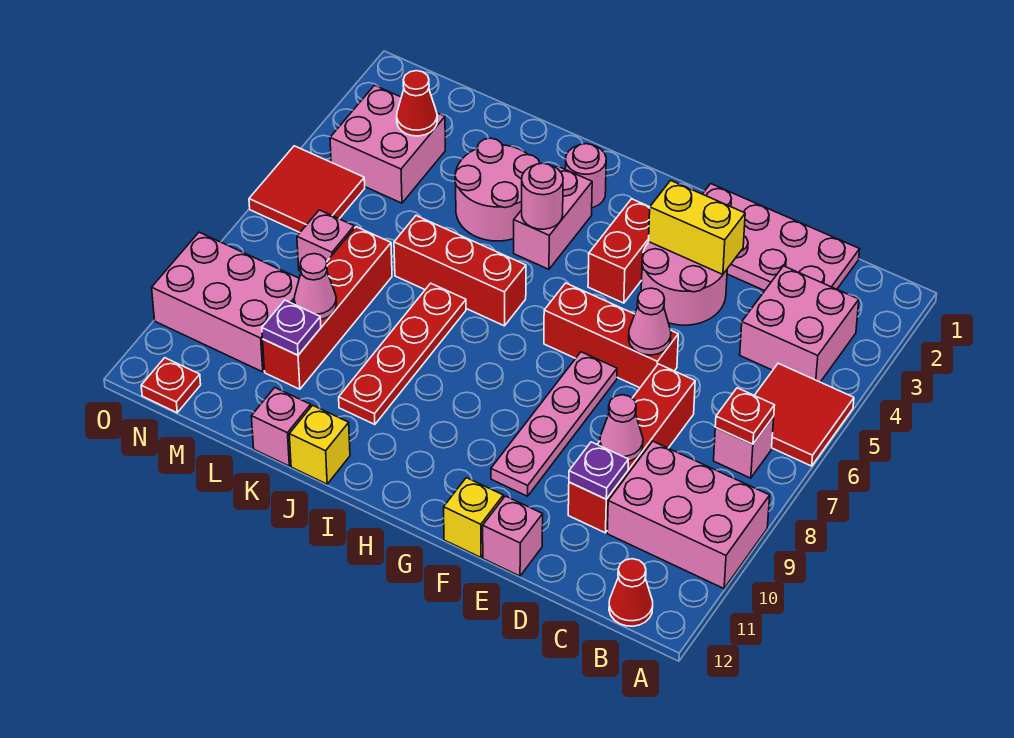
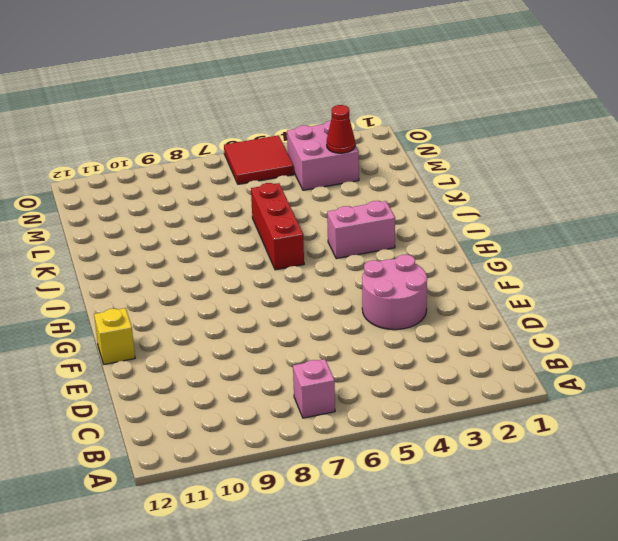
none -> red 2x2 tile [754,363,854,466]
none -> pink 2x3 brick [607,441,770,588]
none -> pink 2x2 brick [740,266,859,382]
none -> red 1x1 cone [609,559,653,626]

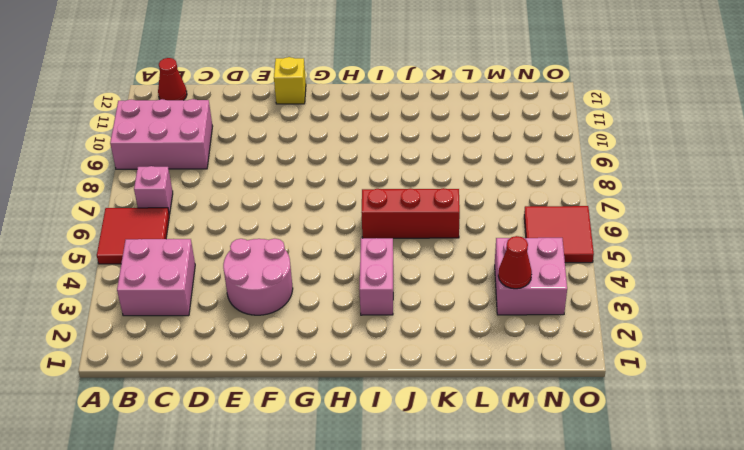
none -> pink 2x4 plate [703,184,860,291]
none -> red 1x4 brick [568,364,695,533]
none -> red 1x3 brick [544,283,678,388]
none -> pink 1x1 brick [483,496,543,576]

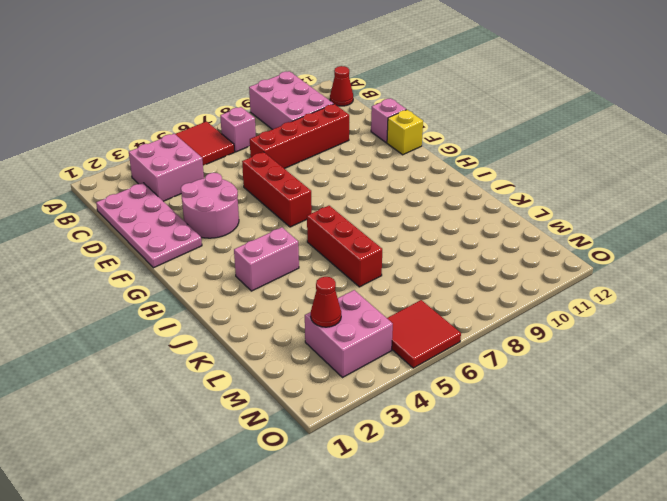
none -> pink 1x4 plate [491,352,617,496]
none -> red 1x2 brick [588,199,650,303]
none -> pink 1x1 round brick [565,144,606,208]
none -> pink 2x2 round brick [455,138,540,241]

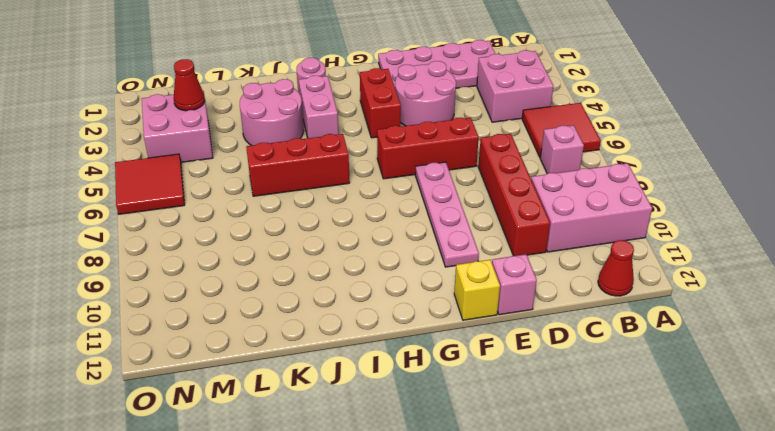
none -> red 1x4 plate [339,283,466,425]
none -> yellow 1x1 brick [289,405,350,484]
none -> pink 1x1 brick [251,388,311,466]
none -> red 1x4 brick [263,227,392,389]

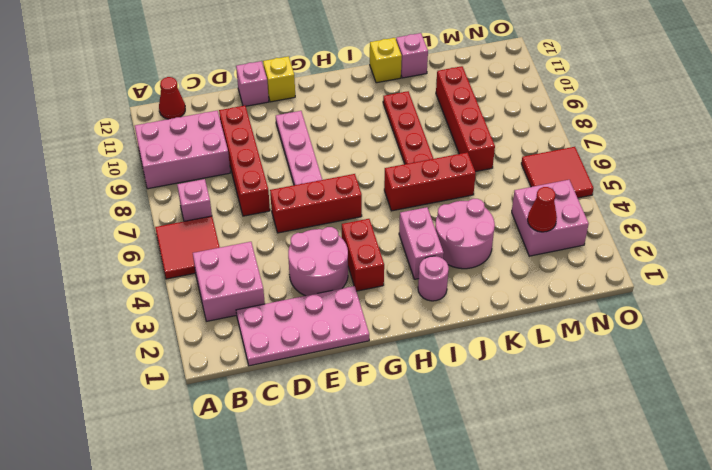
none -> pink 1x1 brick [297,210,354,271]
none -> pink 2x3 brick [152,232,299,372]
none -> red 1x1 plate [141,358,201,413]
none -> red 1x1 plate [715,388,775,444]

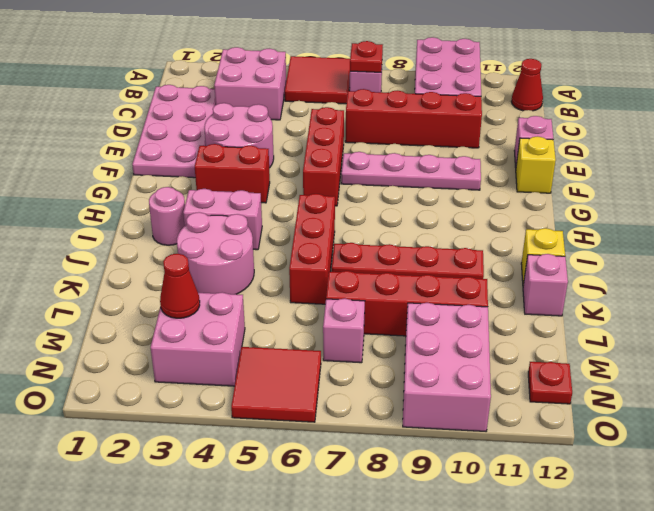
none -> pink 1x1 cone [600,395,643,461]
none -> purple 1x1 plate [569,442,628,499]
none -> yellow 1x2 brick [649,180,745,274]
none -> pink 1x1 cone [629,288,671,355]

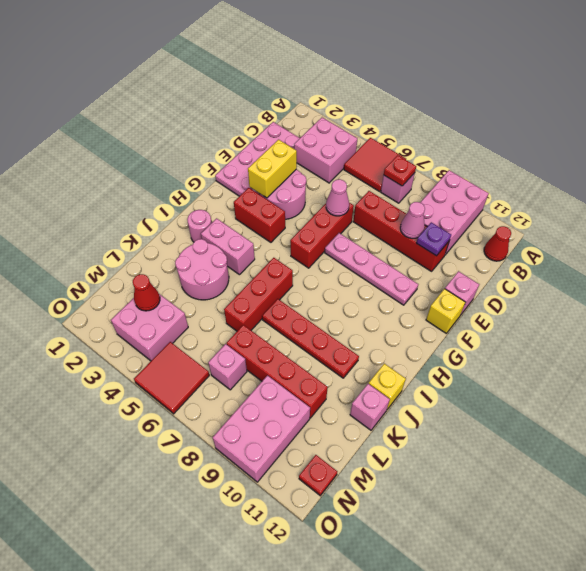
none -> pink 1x1 round brick [522,163,563,229]
none -> pink 1x1 cone [294,254,337,320]
none -> purple 1x1 plate [262,300,321,355]

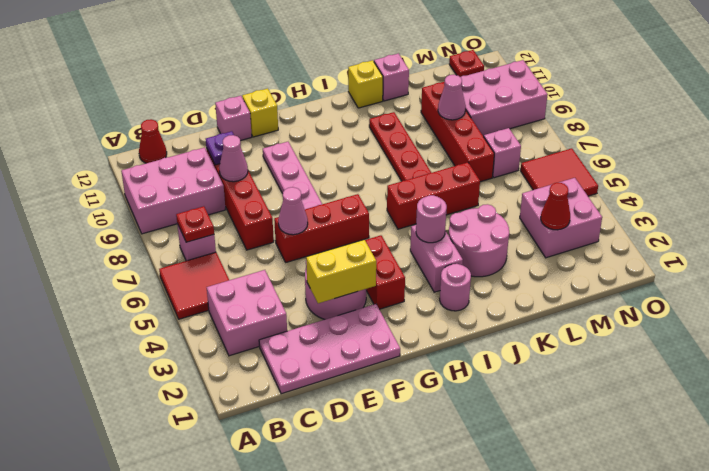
none -> purple 1x1 plate [262,300,321,355]

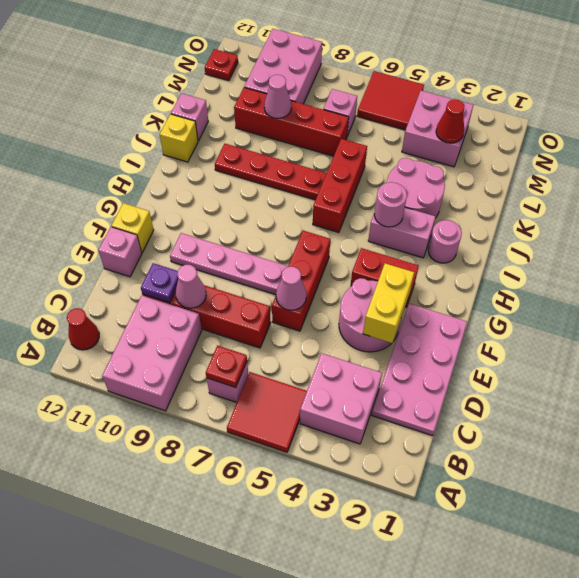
none -> purple 1x1 plate [262,300,321,355]

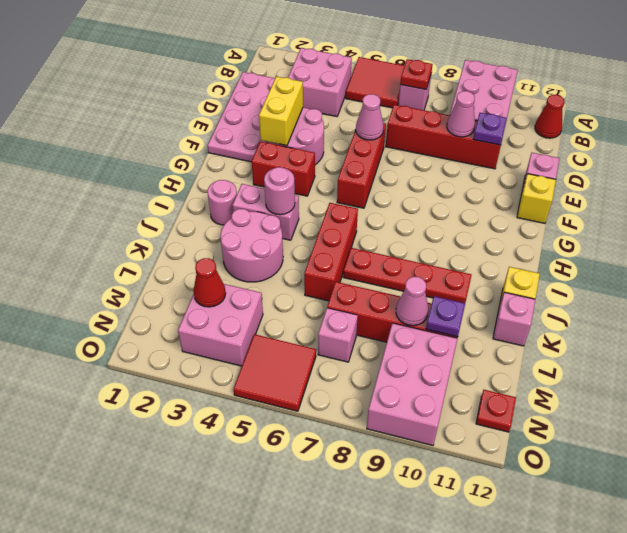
none -> pink 1x4 plate [491,352,617,496]

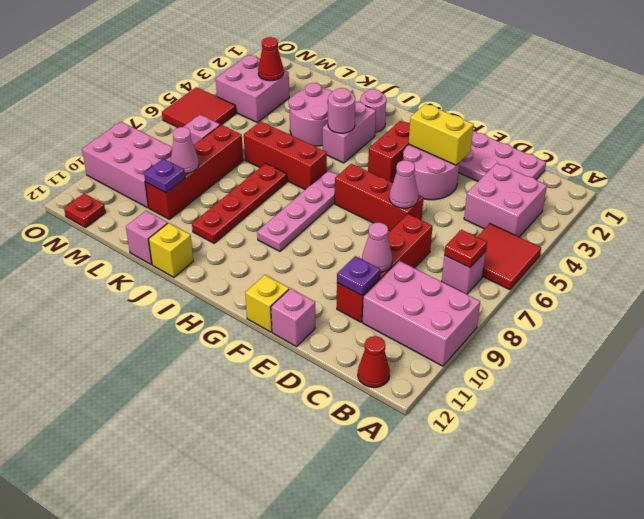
pink 1x4 plate [257,171,338,251] -> pink 1x4 plate moved to [491,352,617,496]

